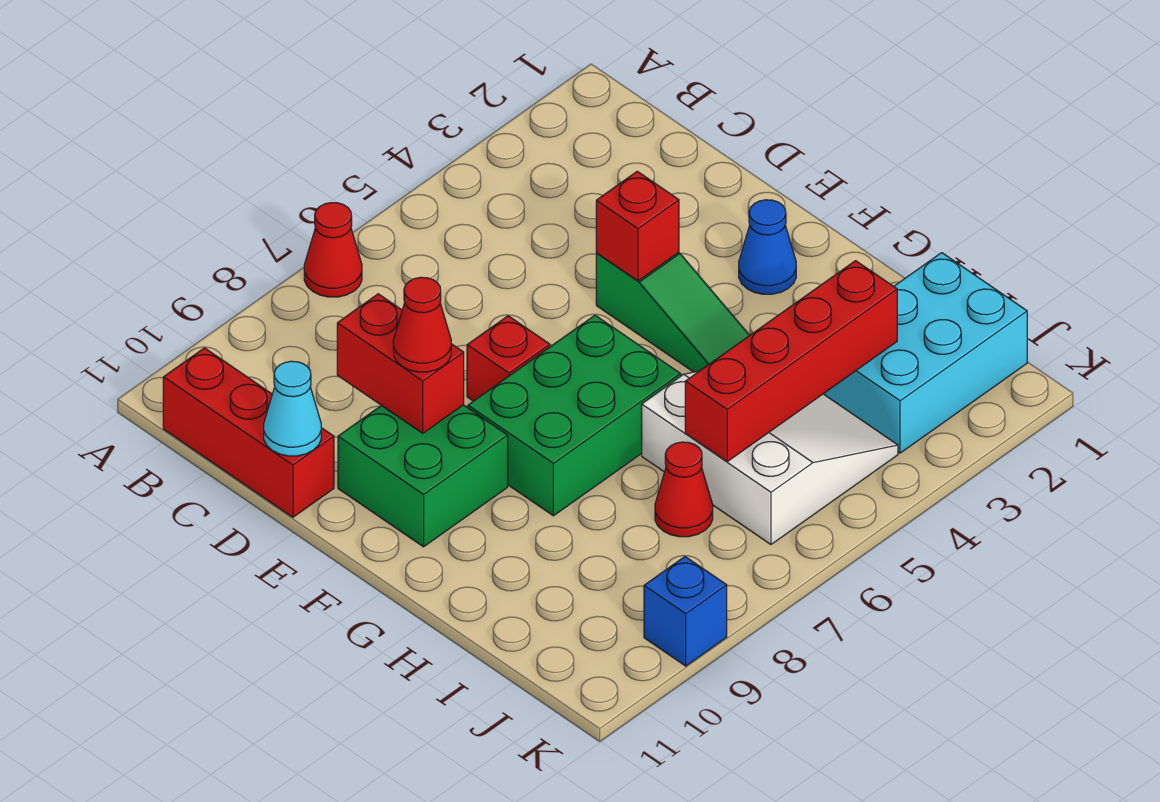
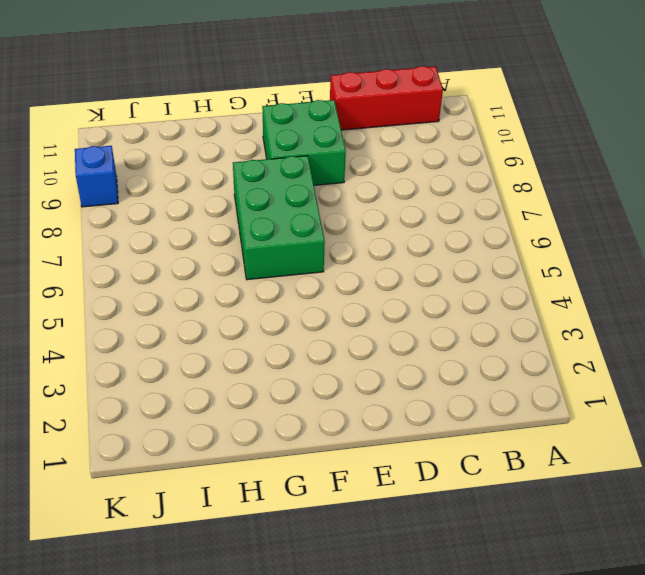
none -> red 1x1 cone [304,203,362,297]
none -> green 1x3 slope [596,252,750,372]
none -> red 1x1 brick [467,316,550,401]

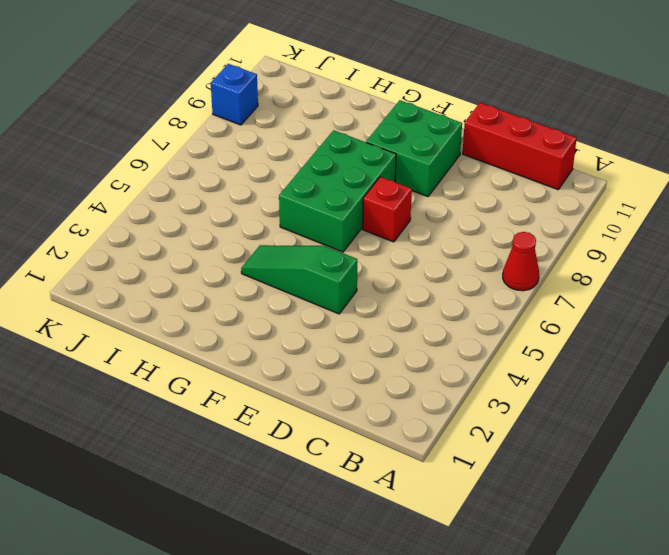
none -> blue 1x1 cone [739,200,796,294]
none -> white 3x3 slope [642,371,898,544]
none -> cyan 2x3 brick [824,253,1027,453]

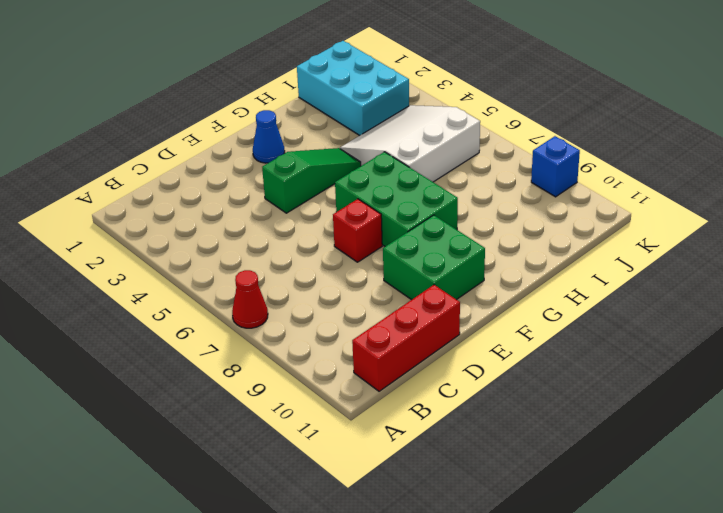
none -> red 1x1 cone [655,442,713,537]
none -> red 1x2 brick [337,294,464,433]
none -> cyan 1x1 cone [264,361,321,456]

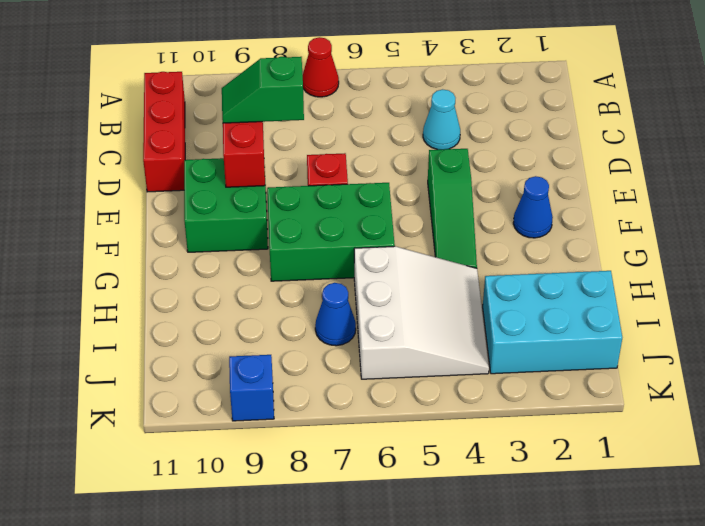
cyan 1x1 cone [423,89,460,150] -> cyan 1x1 cone moved to [264,361,321,456]
green 1x2 slope [222,57,304,123] -> none
blue 1x1 cone [315,283,356,346] -> red 1x1 cone [655,442,713,537]
none -> red 1x1 brick [596,171,679,281]
none -> red 1x4 brick [685,261,897,462]
none -> red 1x1 cone [393,277,451,372]

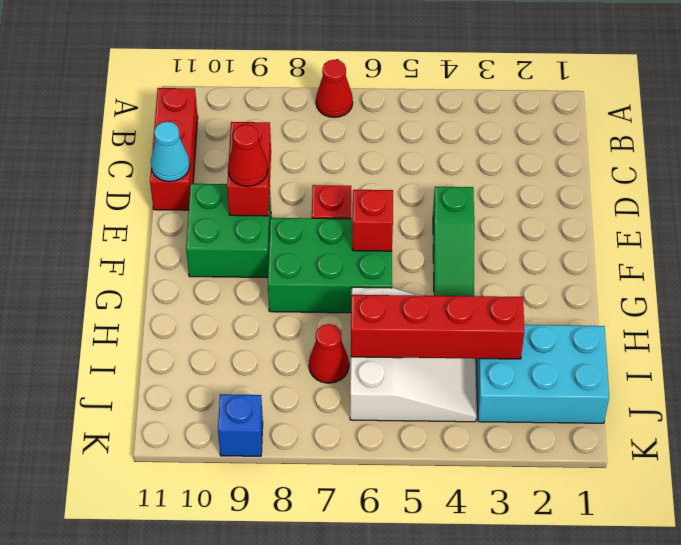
red 1x1 brick [352,190,393,251] -> red 1x1 brick moved to [596,171,679,281]
none -> blue 1x1 cone [739,200,796,294]

